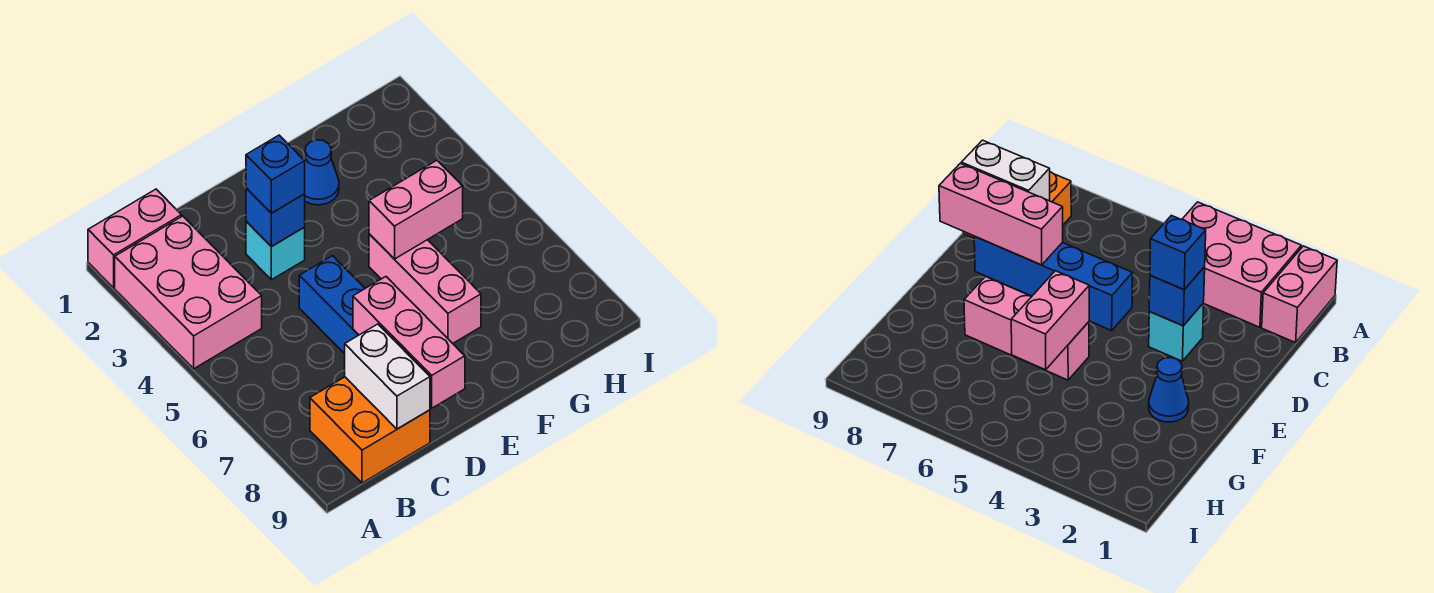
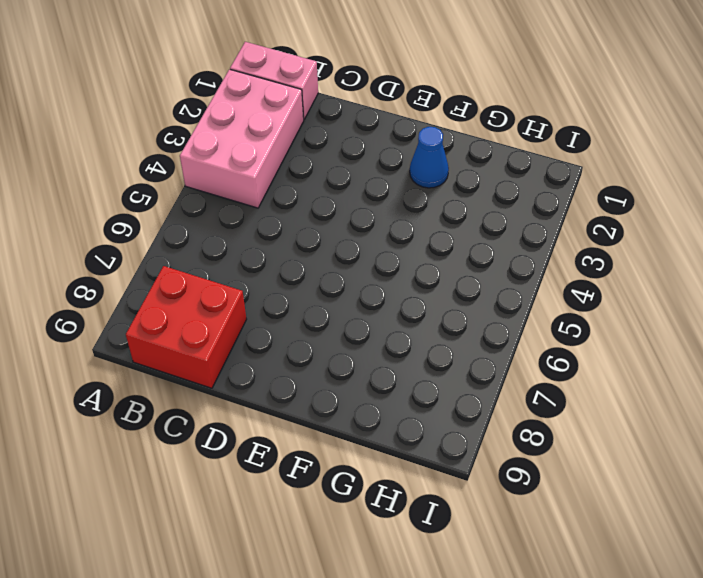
red 2x2 brick [126,266,247,388] -> orange 2x2 brick [310,377,430,483]
none -> cyan 1x1 brick [246,222,305,280]
none -> blue 1x4 brick [299,256,365,354]
none -> pink 1x3 brick [369,234,481,343]

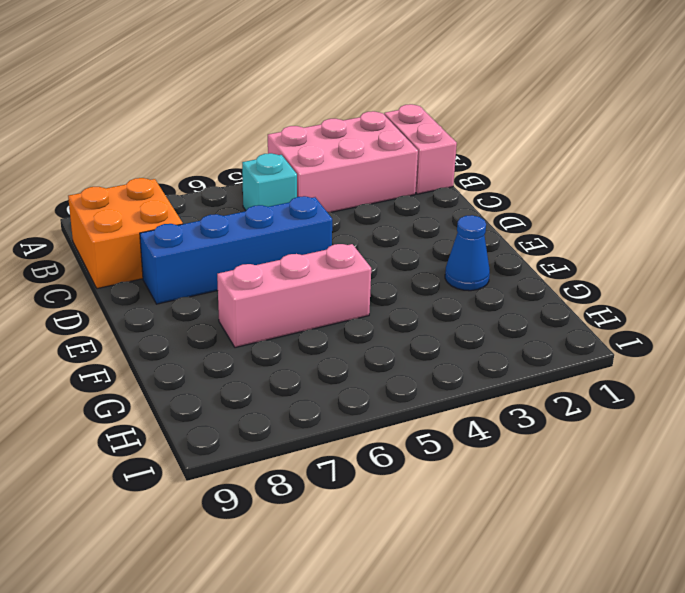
cyan 1x1 brick [242,153,297,210] -> cyan 1x1 brick moved to [246,222,305,280]
none -> white 1x2 brick [345,324,430,429]
none -> blue 1x1 brick [246,188,305,247]
none -> pink 1x3 brick [353,277,465,408]

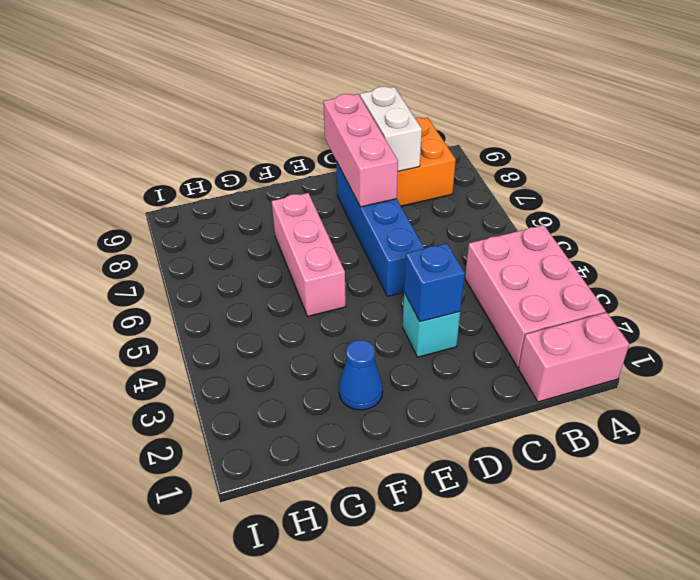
none -> pink 1x2 brick [369,161,463,259]
none -> blue 1x1 brick [246,135,305,213]

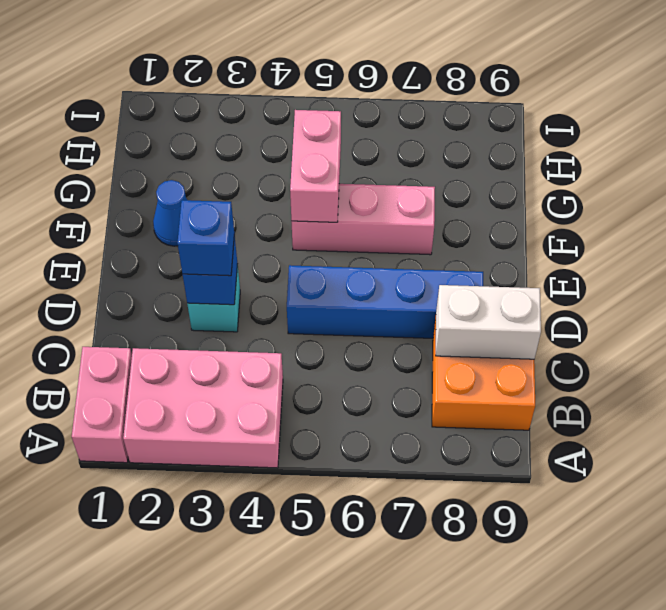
none -> pink 1x3 brick [353,277,465,408]

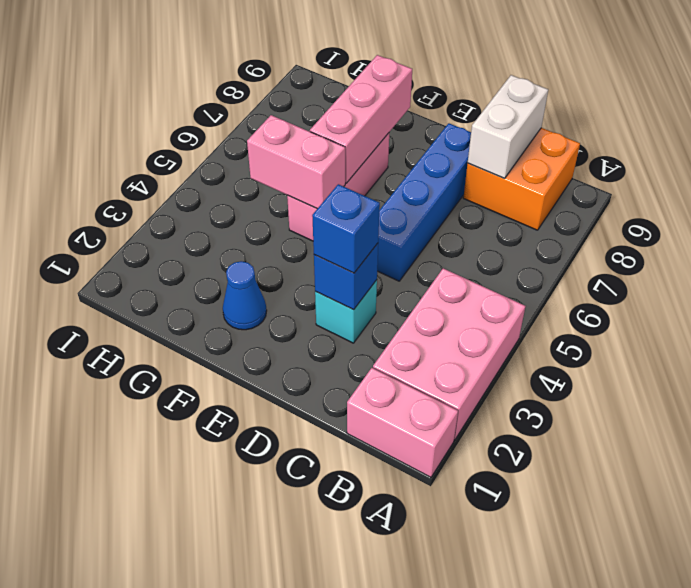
pink 1x3 brick [310,55,412,183] -> pink 1x3 brick moved to [353,277,465,408]

